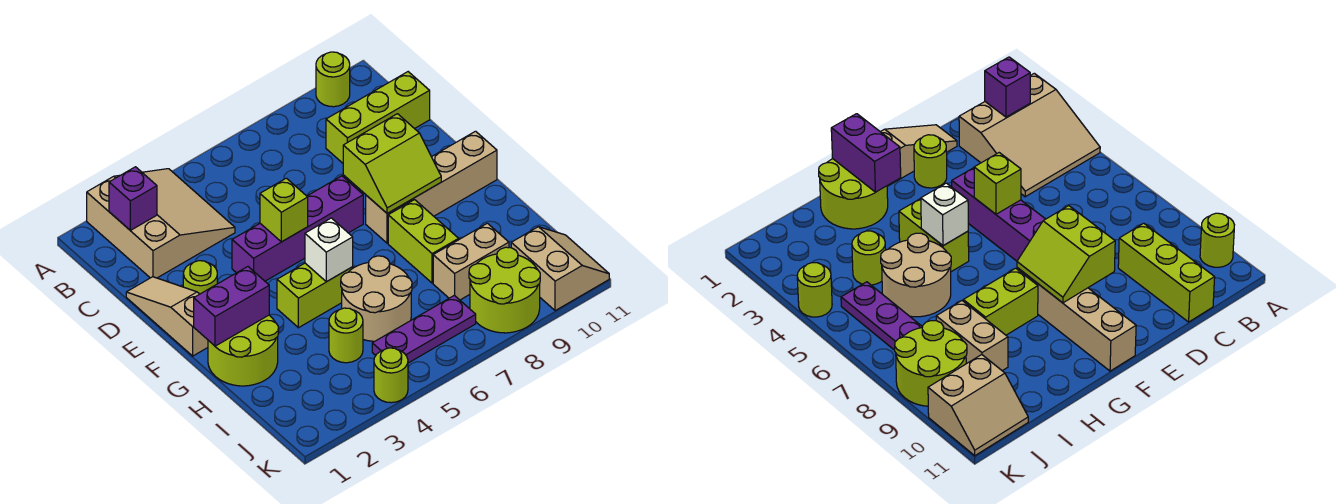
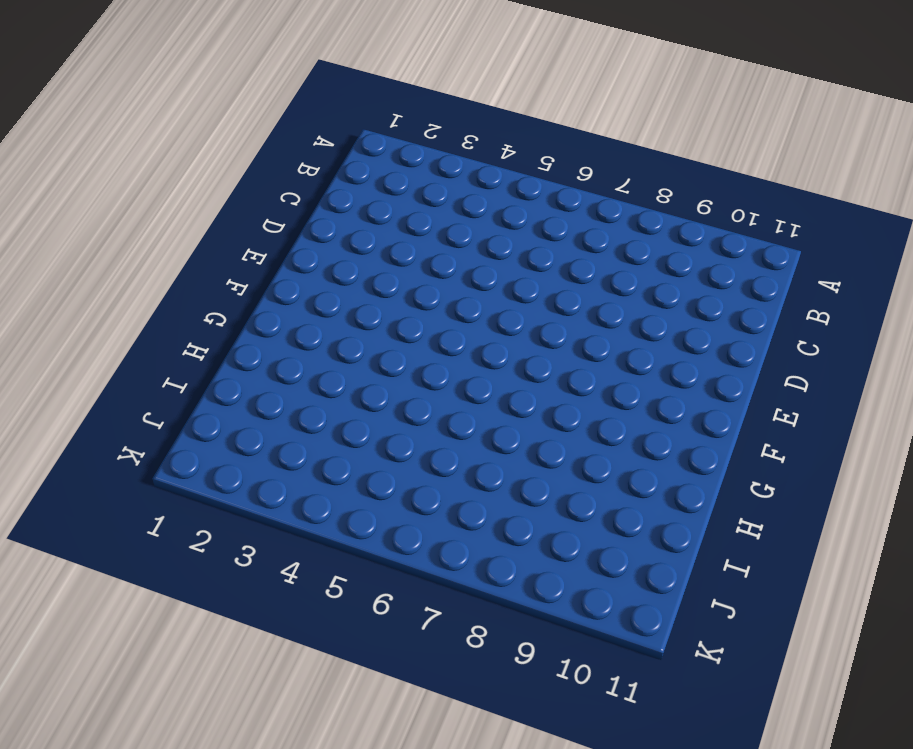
none -> tan 3x3 slope [87,169,235,278]
none -> lime 1x1 round brick [316,52,350,107]
none -> lime 1x3 brick [326,72,430,163]

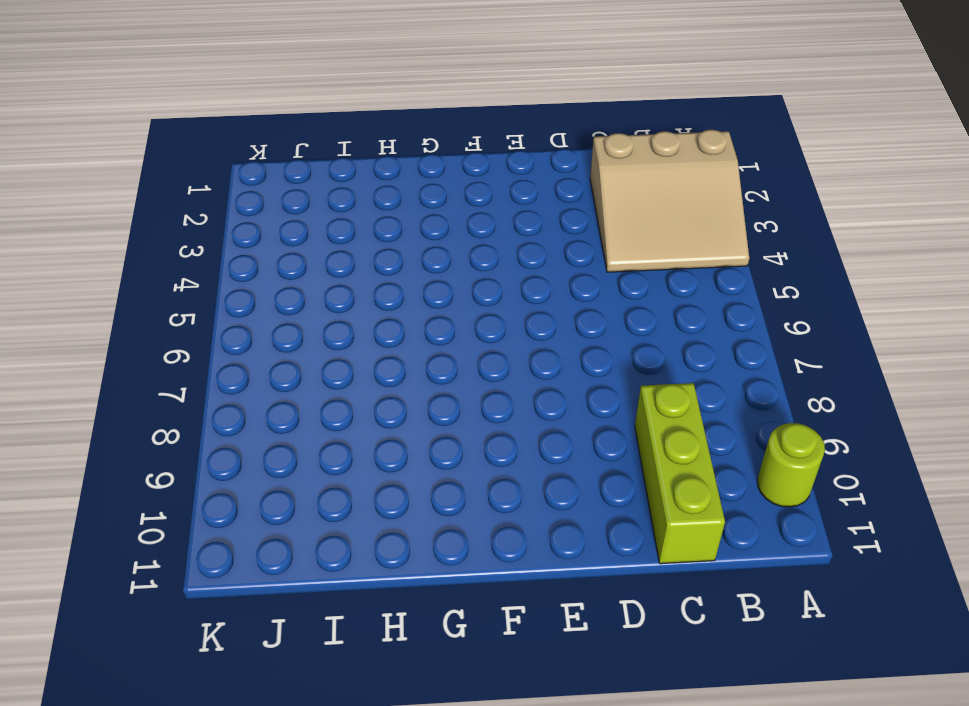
none -> tan 1x3 slope [126,277,208,356]
none -> lime 1x1 round brick [183,261,217,294]
none -> purple 1x4 brick [232,176,363,281]

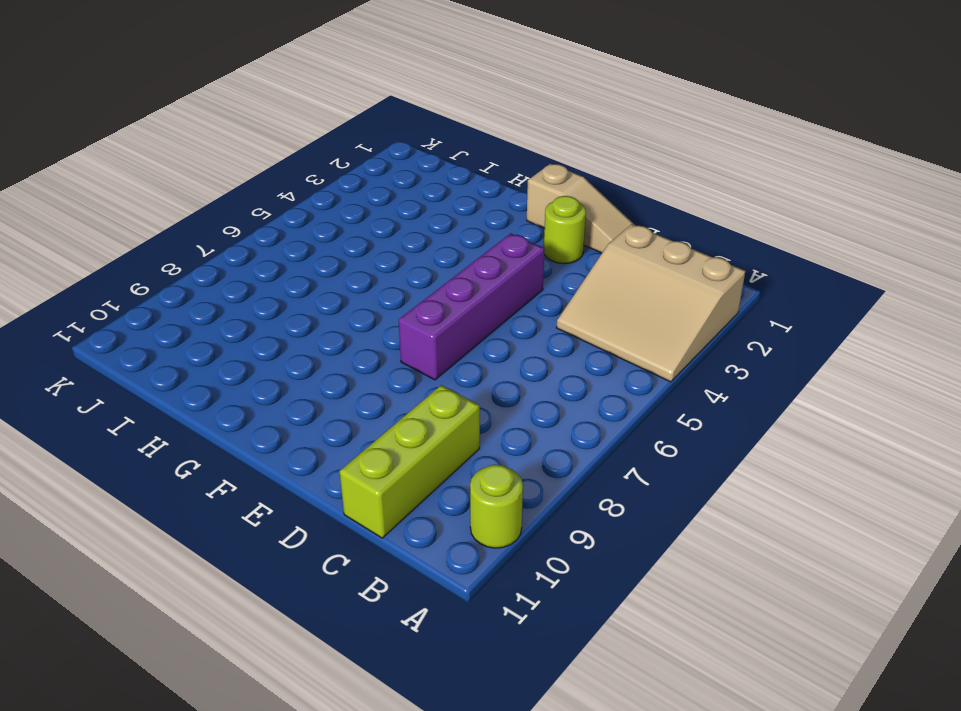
none -> tan 1x4 brick [366,131,497,243]
none -> lime 2x2 round brick [208,315,279,386]
none -> lime 1x2 brick [277,263,353,328]

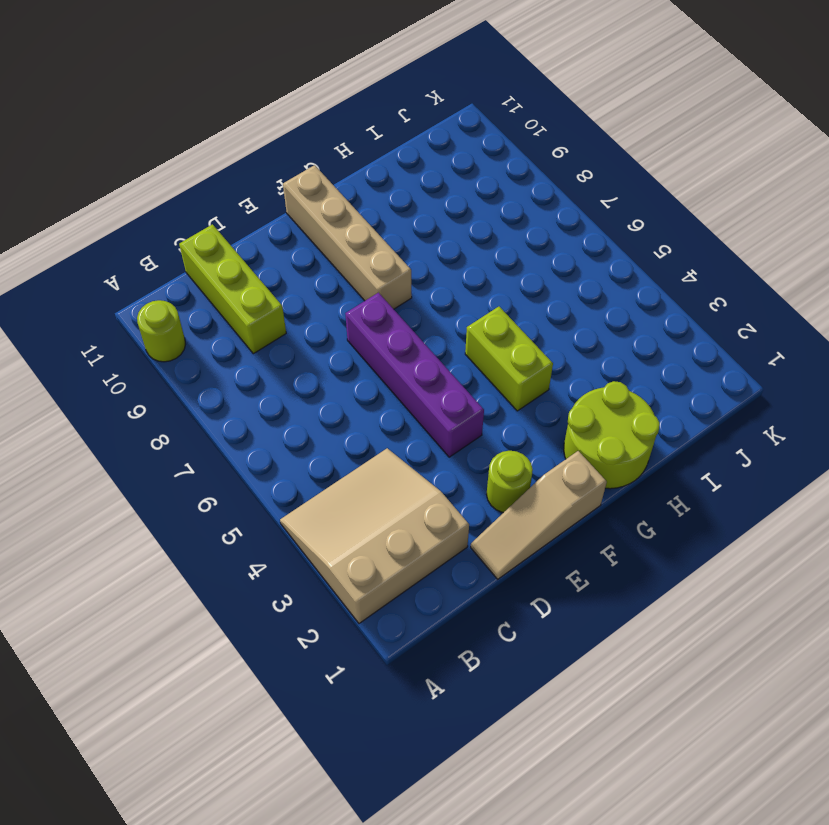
none -> lime 1x2 brick [388,200,459,283]
none -> tan 2x2 round brick [341,256,412,341]
none -> lime 1x1 round brick [329,308,363,363]

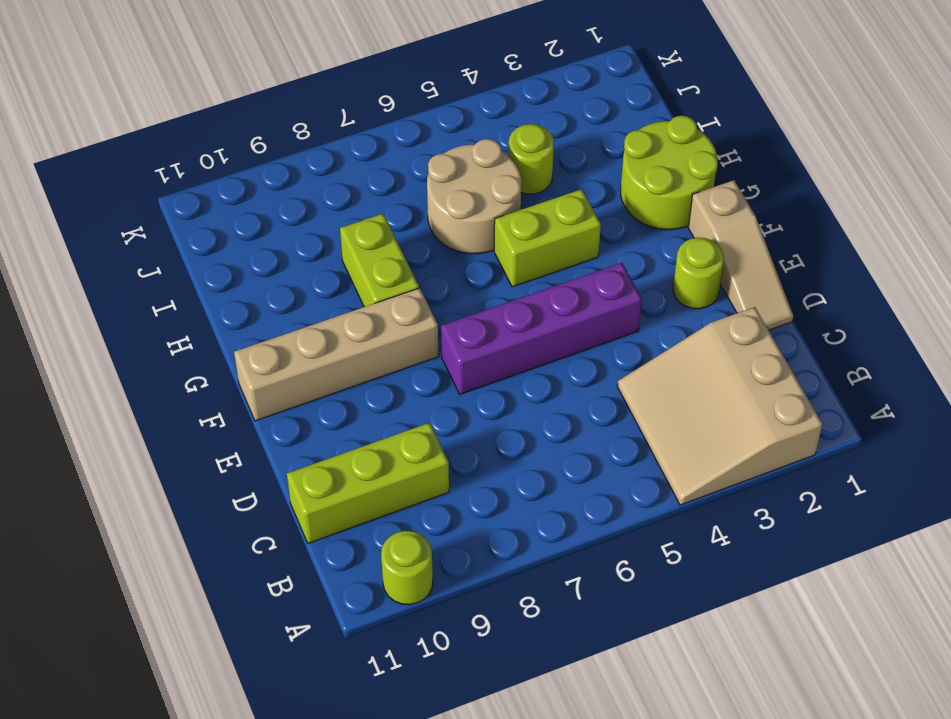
none -> tan 1x2 brick [433,223,509,300]
none -> purple 1x3 plate [372,295,476,363]
none -> lime 2x2 round brick [469,247,540,333]

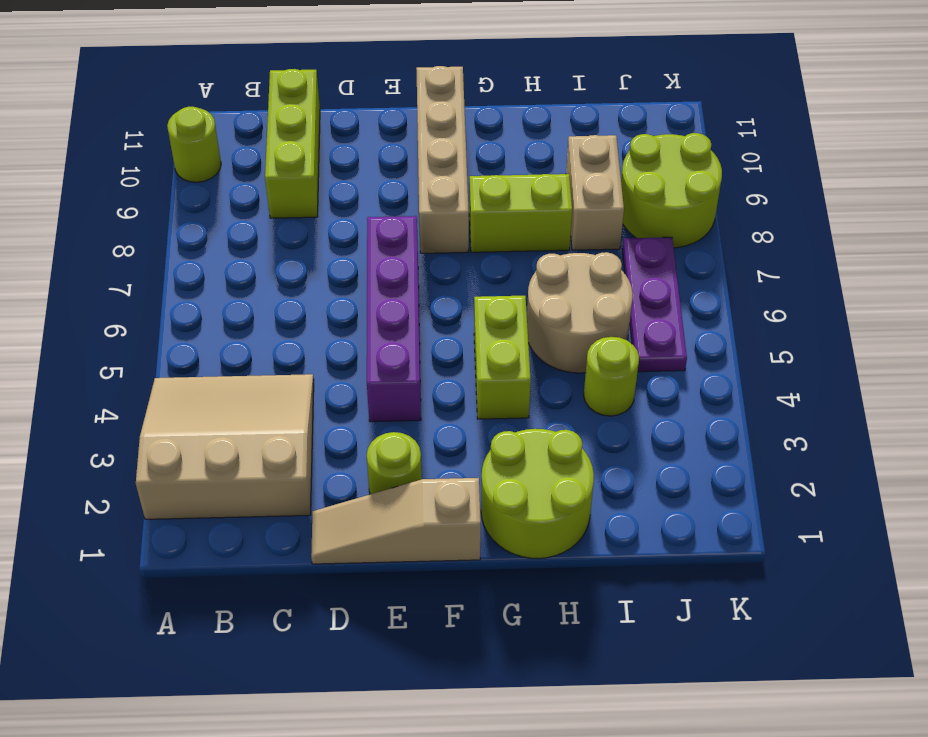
none -> tan 2x2 slope [511,227,609,311]
none -> lime 1x1 round brick [374,348,408,403]
none -> purple 1x1 brick [109,167,157,230]

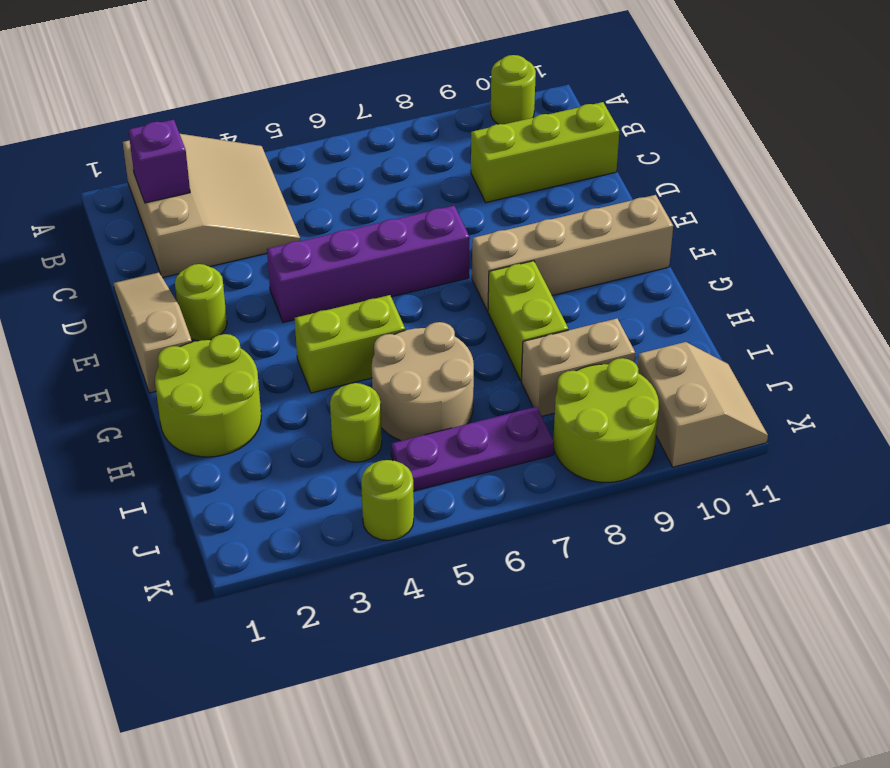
none -> lime 1x1 brick [260,178,308,242]
none -> lime 2x2 slope [343,114,441,213]
none -> purple 1x2 brick [194,267,269,346]

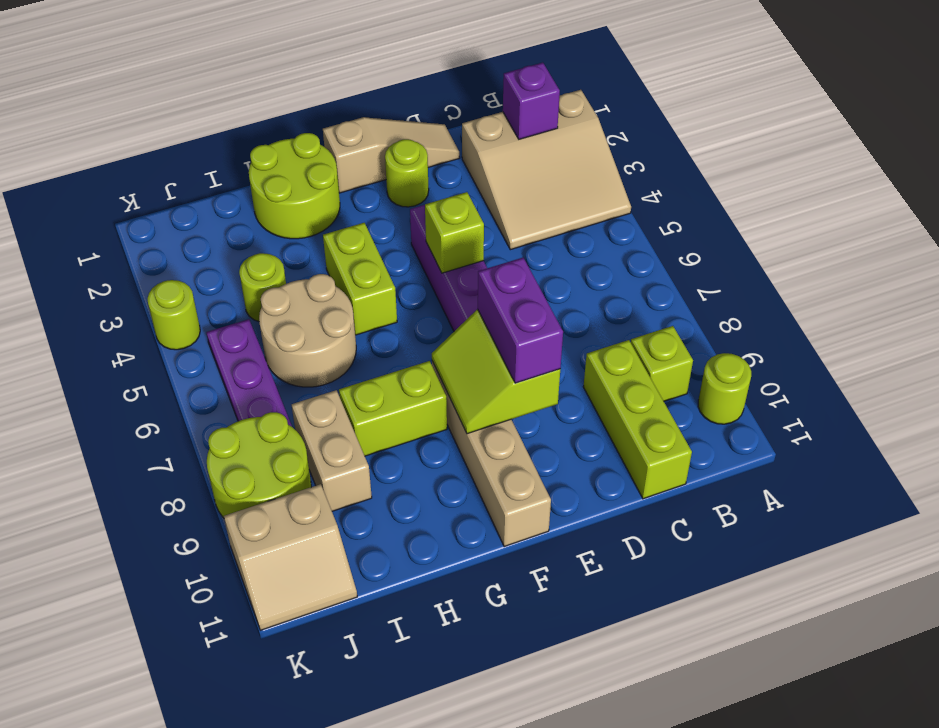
lime 1x1 brick [631,326,693,401] -> none
purple 1x2 brick [478,258,563,383] -> purple 1x2 brick moved to [194,267,269,346]
none -> white 1x1 brick [305,218,353,282]

